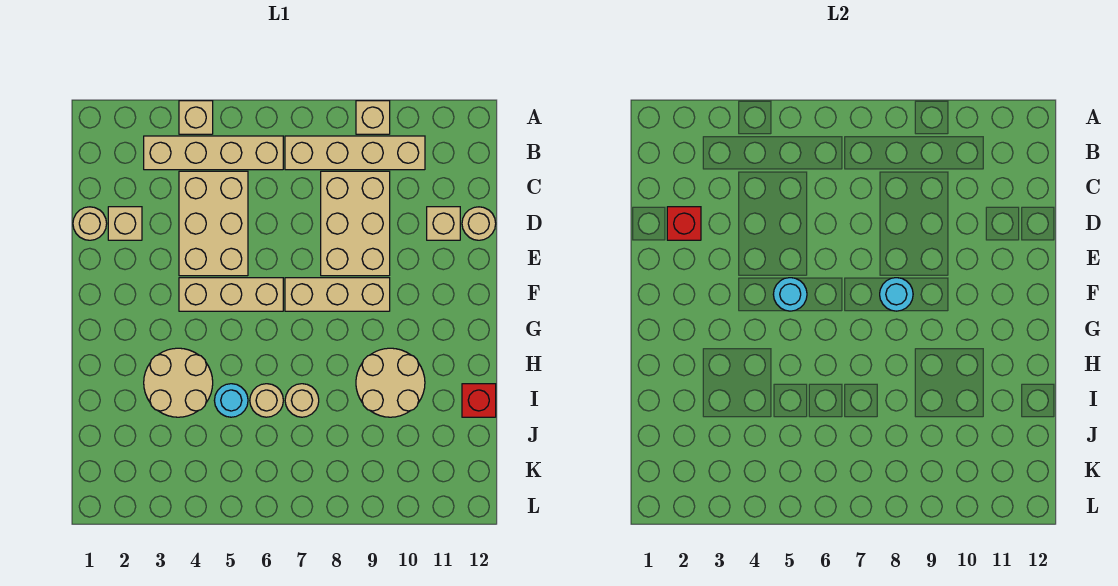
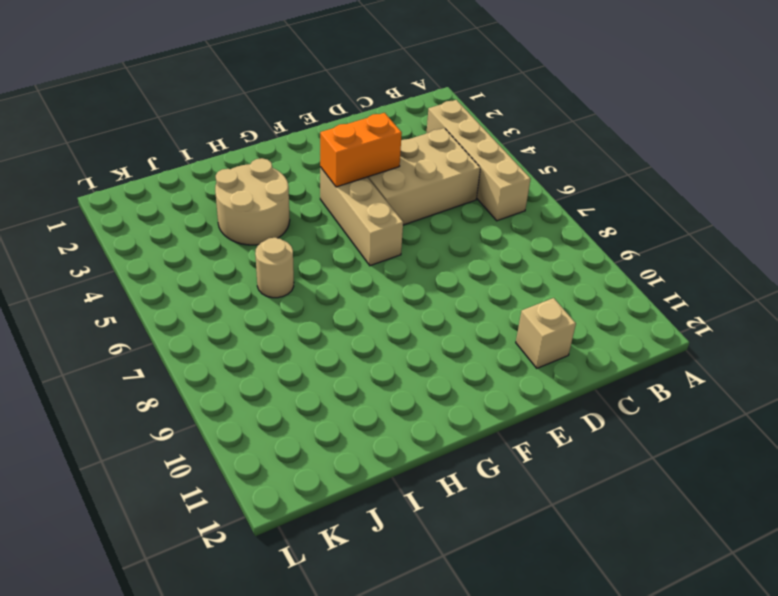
orange 1x2 brick [320,113,402,187] -> none
none -> tan 1x1 brick [179,101,213,134]
none -> tan 1x1 brick [356,101,390,134]
none -> tan 1x4 brick [285,136,425,170]

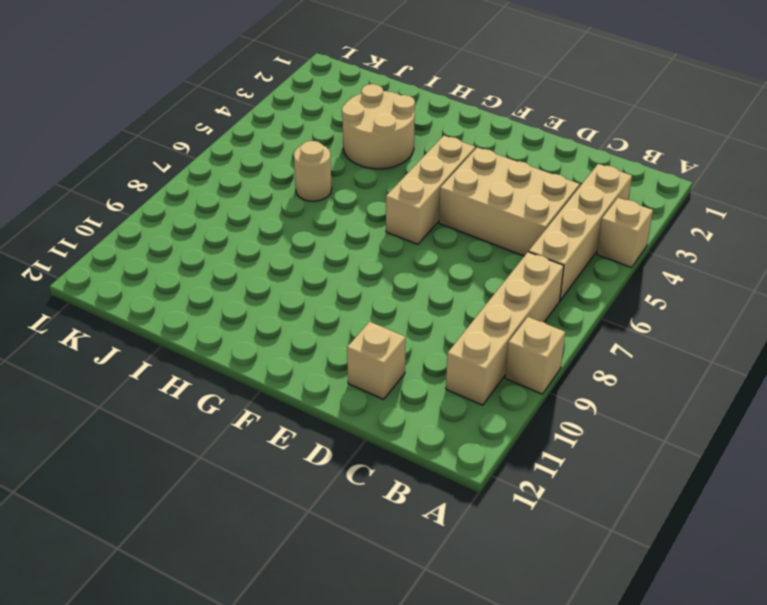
none -> tan 2x3 brick [321,171,390,276]
none -> tan 1x1 round brick [73,207,107,240]
none -> tan 1x1 brick [108,207,142,240]

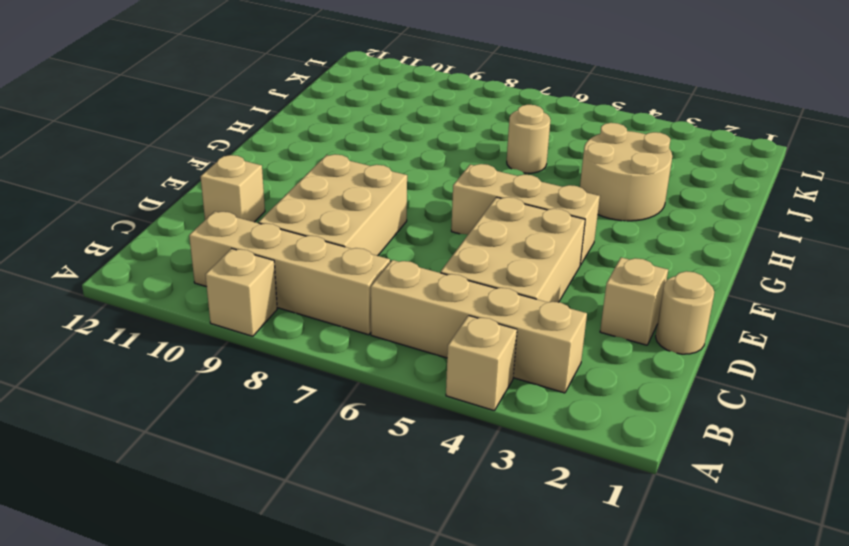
none -> tan 1x1 round brick [462,207,496,240]
none -> tan 1x3 brick [285,278,390,311]
none -> tan 2x2 round brick [356,348,425,417]

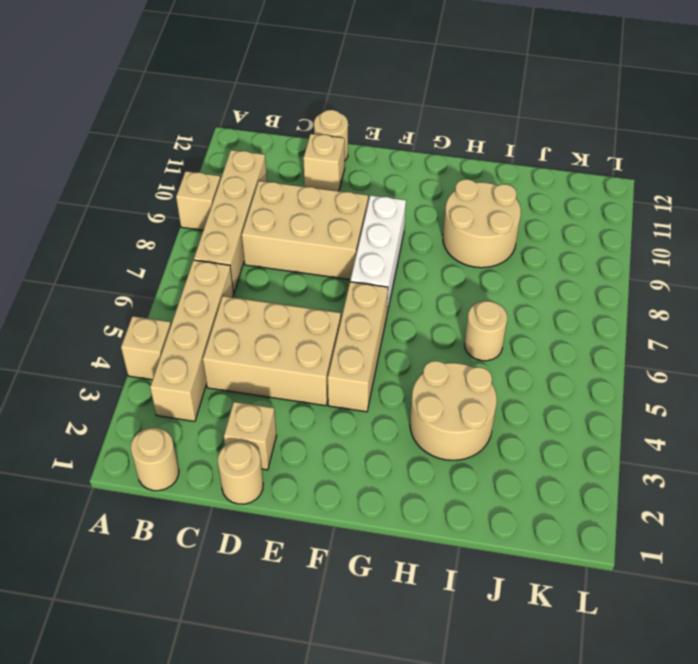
tan 1x1 round brick [131,428,179,491] -> tan 1x1 round brick moved to [285,384,319,417]
white 1x3 brick [350,195,406,313] -> tan 1x3 brick [285,278,390,311]
none -> cyan 1x1 round brick [214,384,248,417]
none -> red 1x1 brick [462,384,496,417]
none -> red 1x1 brick [667,207,701,240]

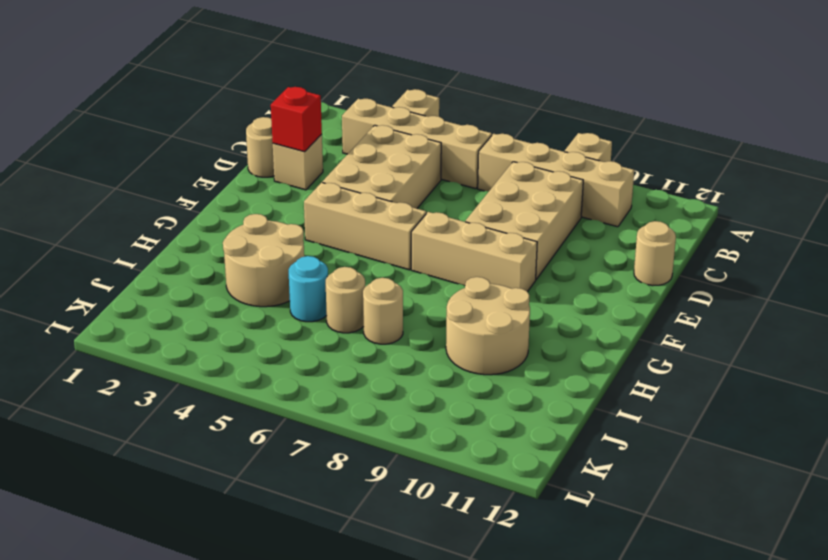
none -> tan 1x1 brick [427,207,460,240]
none -> red 1x1 brick [462,384,496,417]
none -> cyan 1x1 round brick [773,278,807,311]

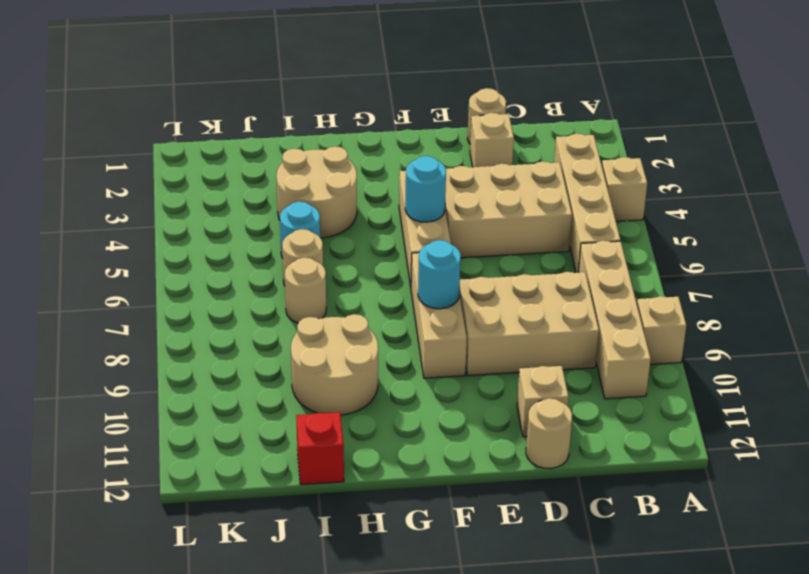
none -> red 1x1 brick [667,207,701,240]

